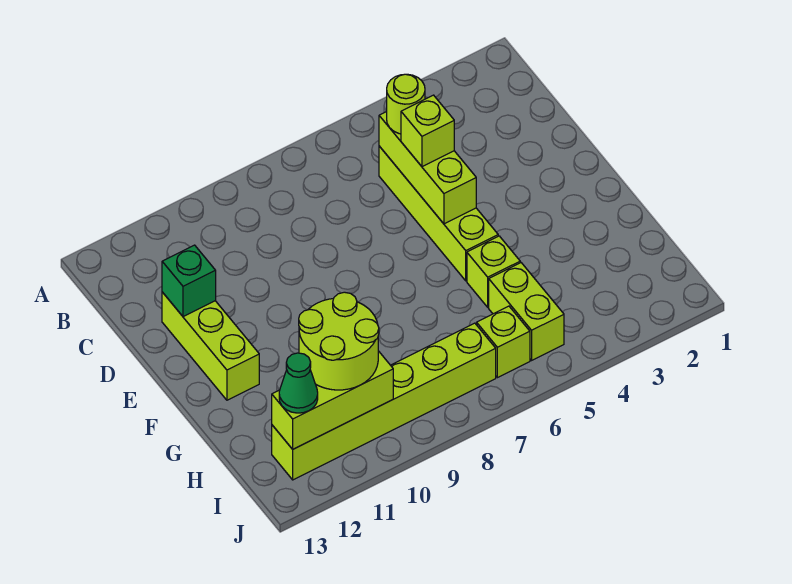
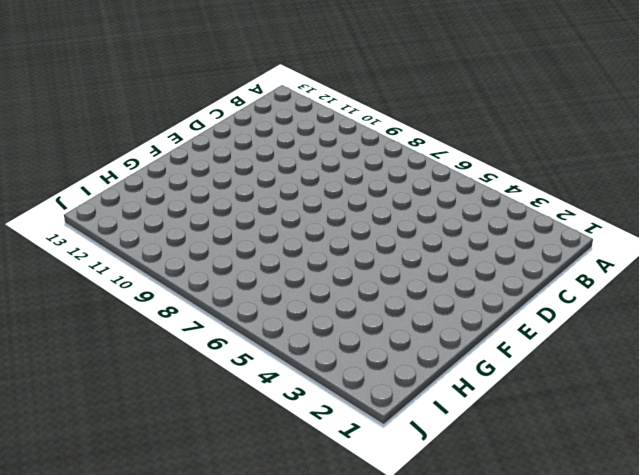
none -> lime 1x4 brick [379,146,498,281]
none -> lime 1x3 brick [162,292,259,400]
none -> lime 1x1 brick [467,236,520,307]

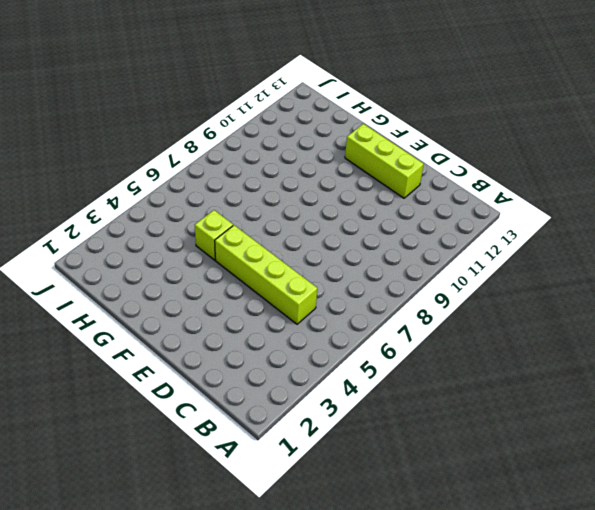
none -> lime 1x2 brick [489,263,564,360]
none -> lime 1x1 brick [477,306,530,378]
none -> lime 1x6 brick [272,323,496,480]

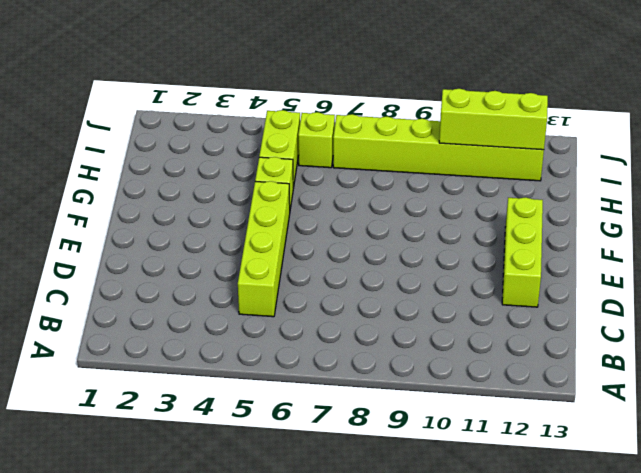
none -> lime 1x3 brick [379,112,476,224]
none -> green 1x1 brick [162,245,216,317]
none -> lime 1x1 round brick [387,74,425,134]

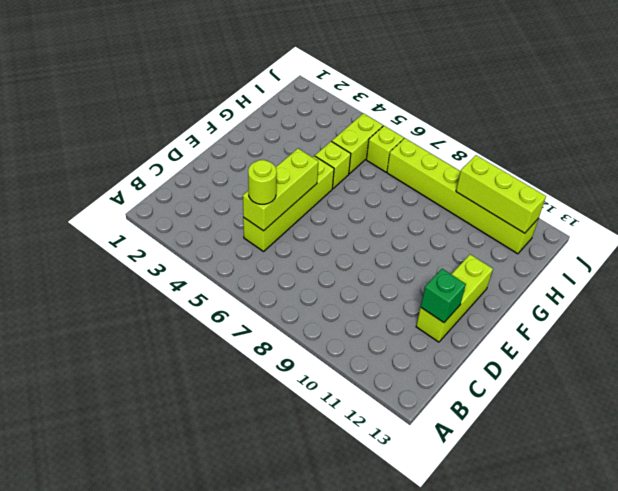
none -> lime 1x1 brick [401,95,454,167]
none -> lime 2x2 round brick [299,292,379,390]
none -> green 1x1 cone [279,353,318,413]

